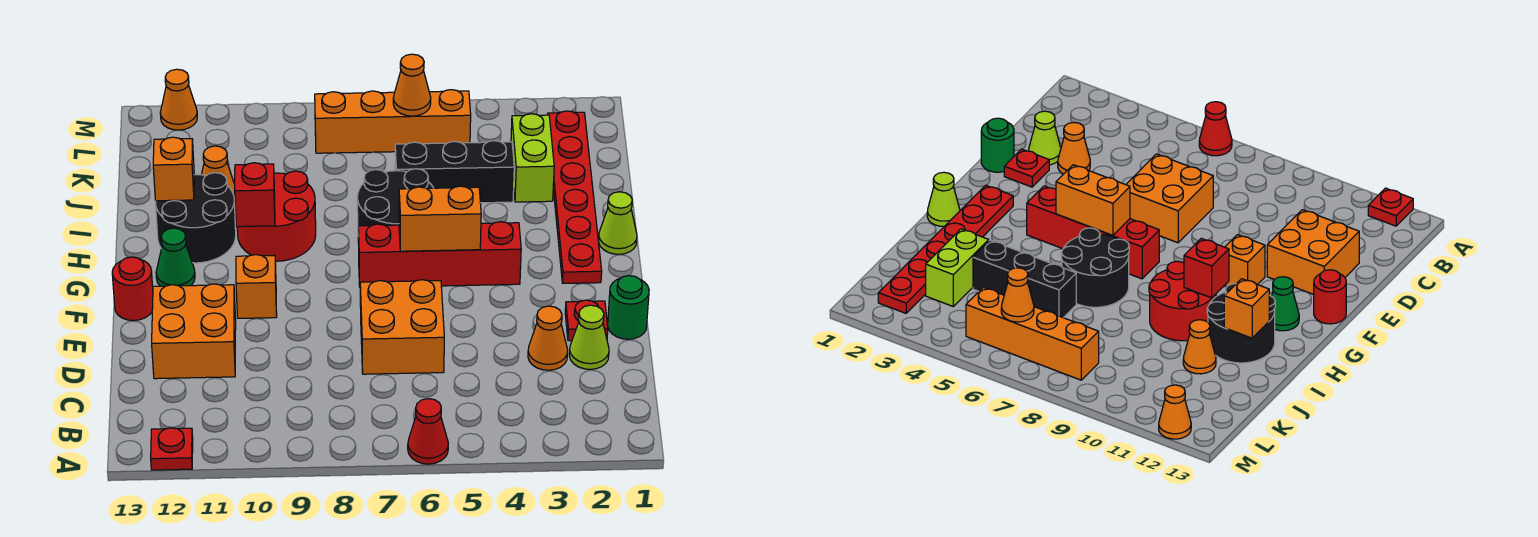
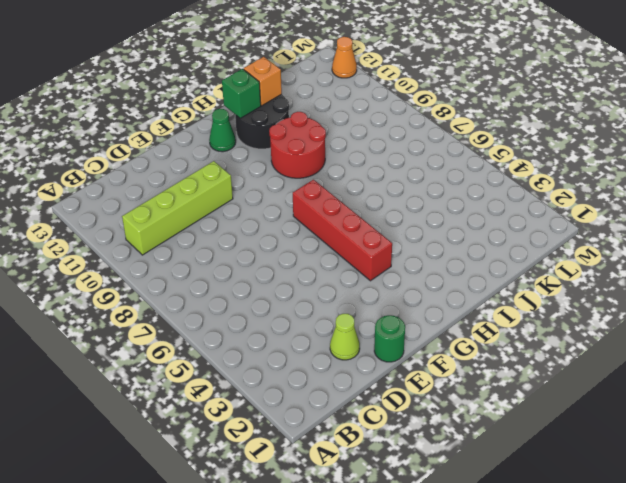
lime 1x4 brick [122,161,233,255] -> none
green 1x1 brick [222,69,261,118] -> none
none -> red 1x1 cone [408,399,448,464]
none -> red 1x1 plate [151,428,193,470]
none -> orange 1x1 cone [528,306,568,370]

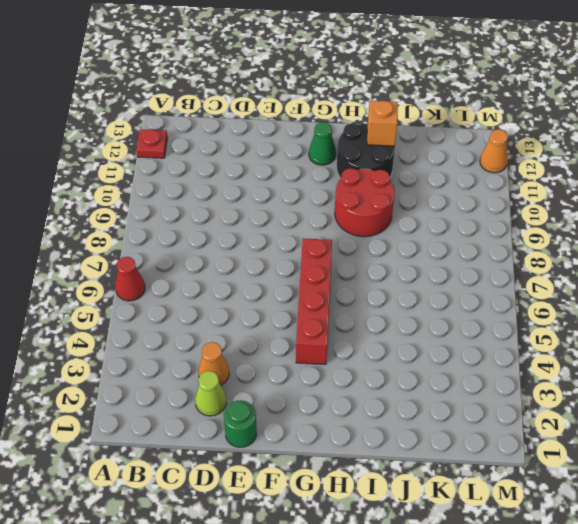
none -> orange 2x2 brick [360,280,444,374]
none -> orange 2x2 brick [152,284,236,379]
none -> red 1x1 plate [565,300,608,341]

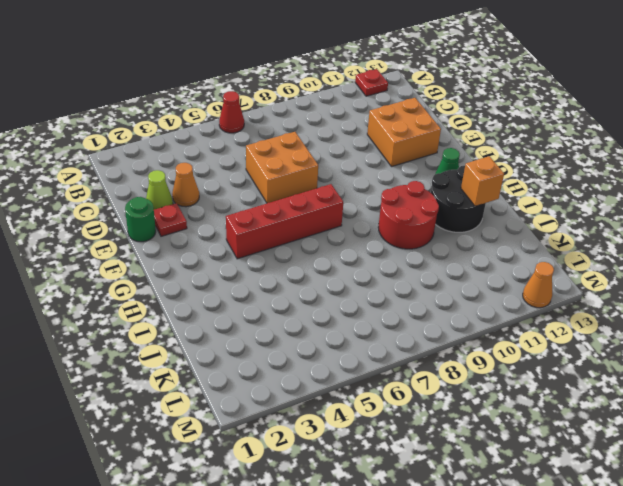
none -> orange 1x1 brick [236,255,277,318]
none -> red 1x1 round brick [112,257,153,321]
none -> red 1x6 plate [548,111,602,283]

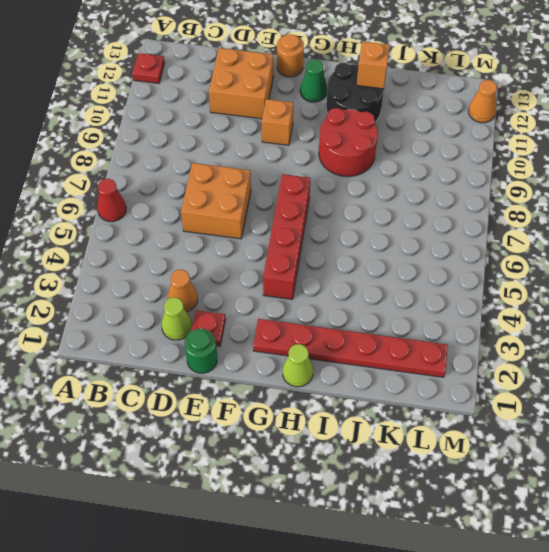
orange 1x1 round brick [277,34,304,77] -> red 1x1 round brick [112,257,153,321]
none -> black 2x2 round brick [357,169,433,226]
none -> lime 1x2 brick [511,114,554,202]
none -> black 1x3 brick [395,141,514,203]

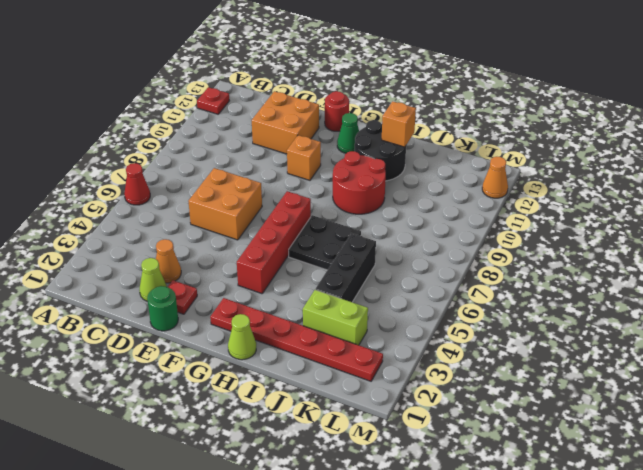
black 2x2 plate [289,215,361,270] -> black 2x2 round brick [357,169,433,226]
none -> orange 1x1 cone [201,146,235,199]
none -> orange 1x4 brick [315,90,471,153]
none -> orange 1x2 brick [399,186,481,251]

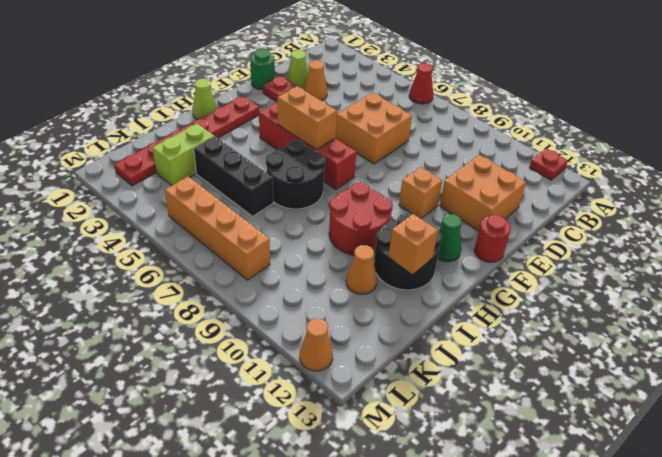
none -> red 1x1 brick [235,163,275,227]
none -> orange 1x1 cone [393,54,431,116]

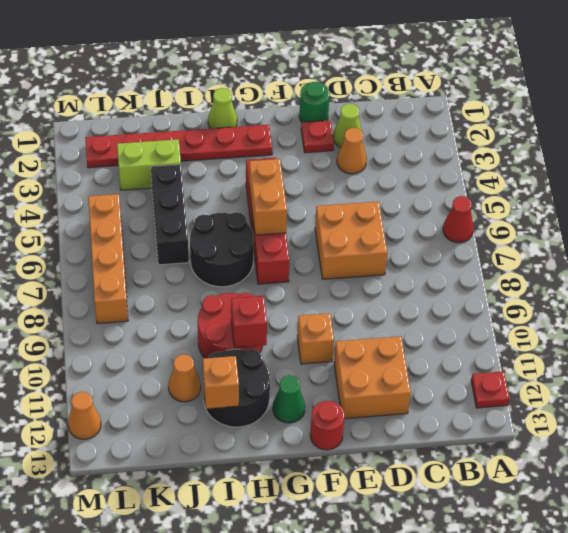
none -> orange 1x1 cone [393,54,431,116]

